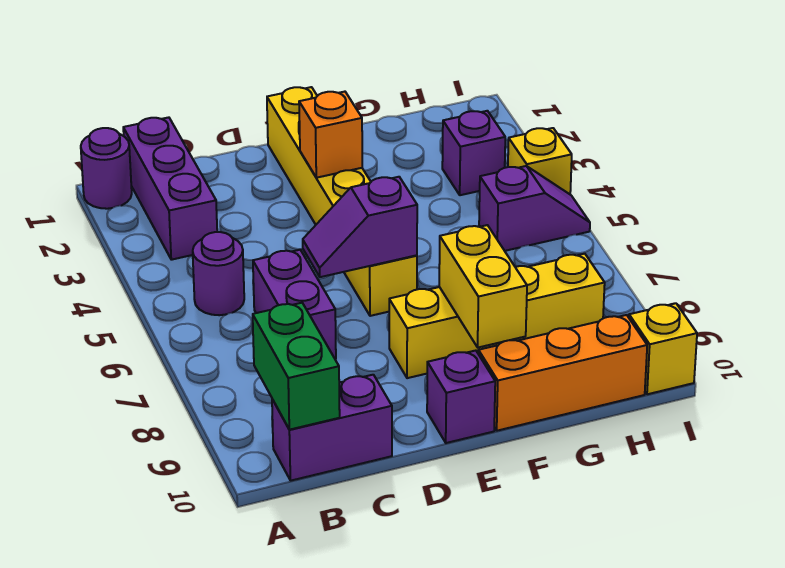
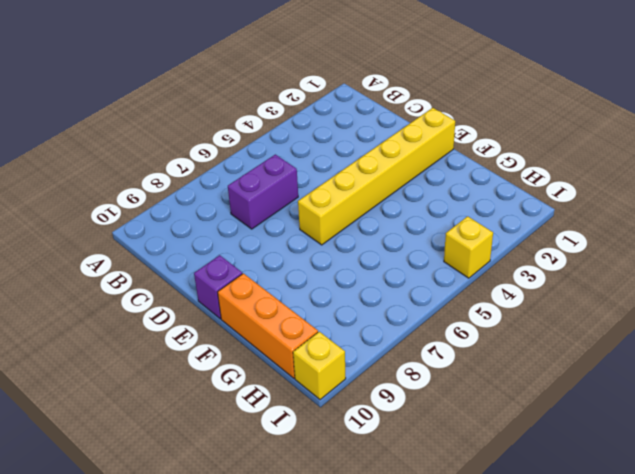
none -> purple 1x1 round brick [81,128,132,209]
none -> purple 1x3 brick [123,117,217,260]
none -> purple 1x1 round brick [193,232,244,315]

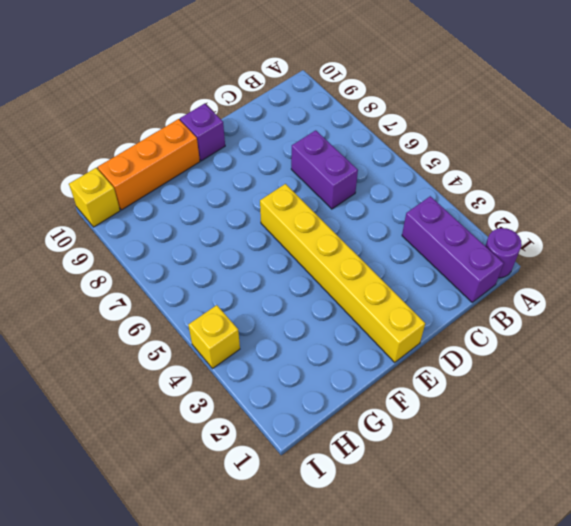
none -> purple 1x1 round brick [193,232,244,315]
none -> purple 1x2 brick [272,375,392,481]
none -> yellow 1x4 brick [389,254,605,378]

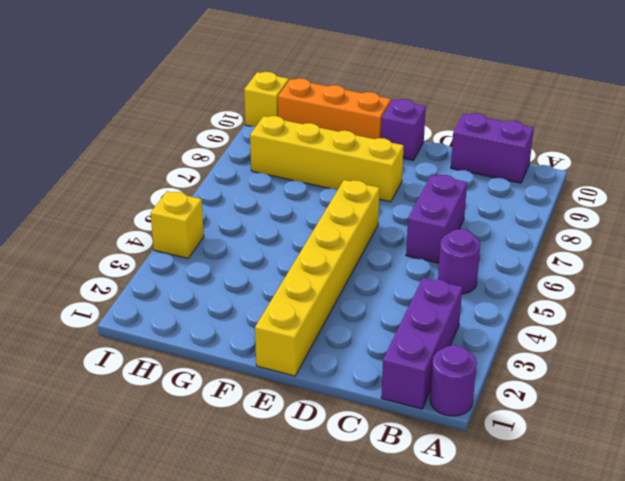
none -> purple 1x1 brick [442,111,505,195]
none -> purple 1x2 slope [479,166,590,251]
none -> green 1x2 brick [253,303,340,430]

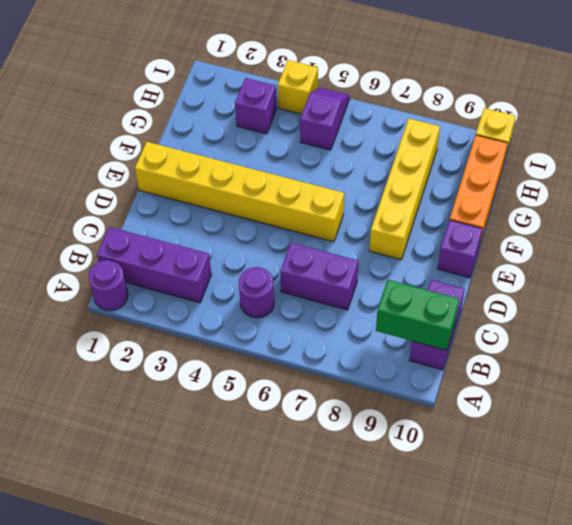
none -> purple 1x2 slope [303,177,417,277]
none -> orange 1x1 brick [299,92,362,178]
none -> yellow 1x2 brick [439,225,527,348]

